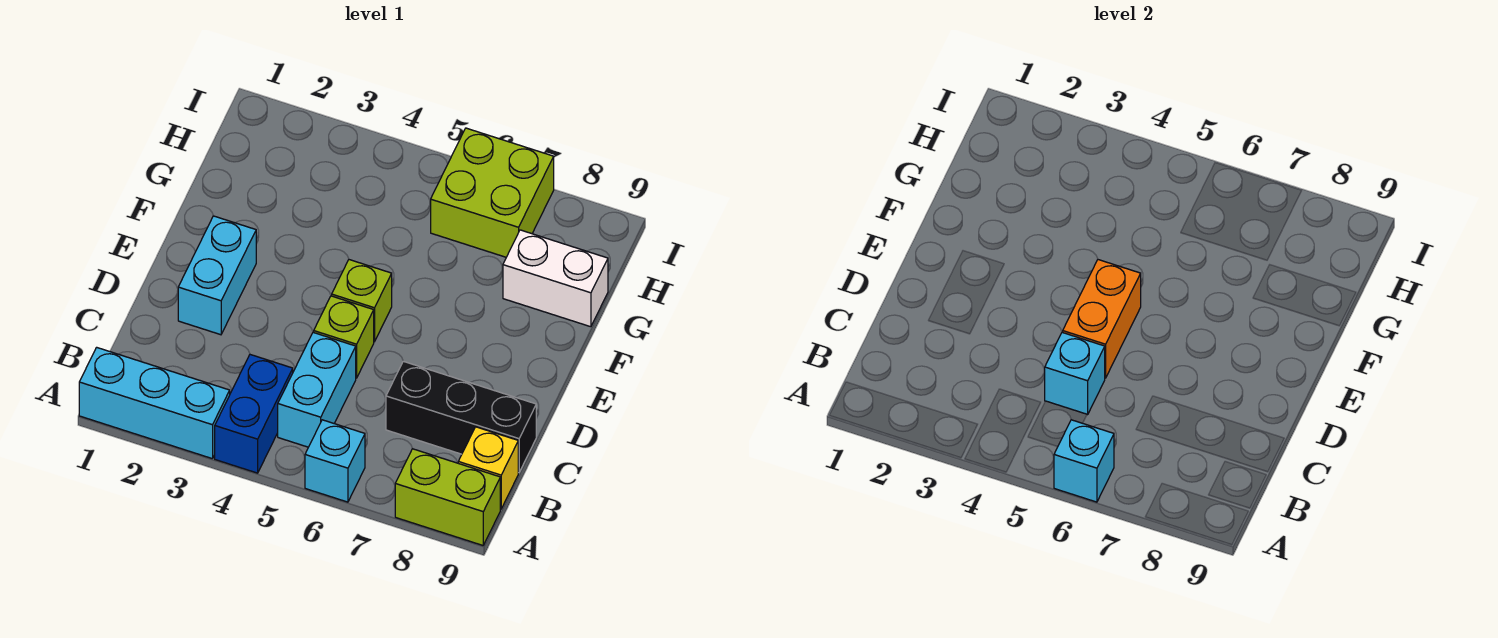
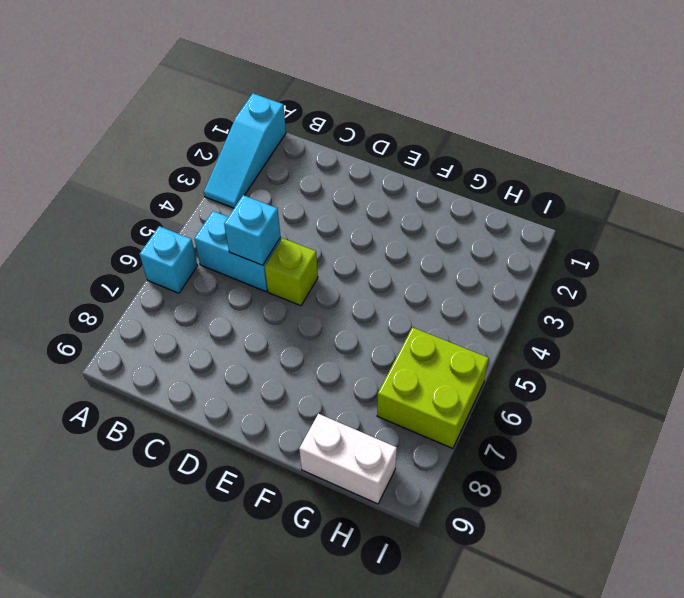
cyan 1x3 slope [204,94,286,208] -> cyan 1x3 brick [79,347,230,459]
white 1x2 brick [299,414,397,504] -> white 1x2 brick turned to [503,230,608,327]
none -> blue 1x2 brick [215,355,293,473]
none -> lime 1x2 brick [395,449,500,545]
none -> yellow 1x1 brick [458,427,518,509]

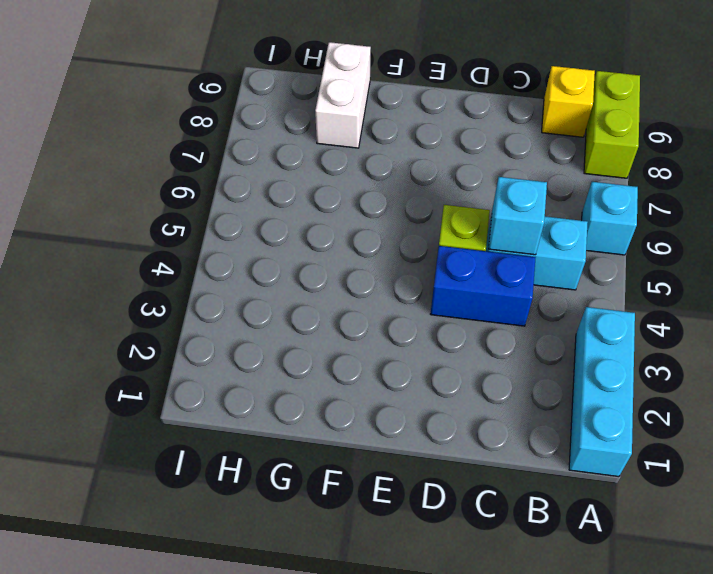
blue 1x2 brick [431,246,536,326] -> blue 1x2 brick moved to [215,355,293,473]
none -> black 1x3 brick [386,361,536,473]
none -> cyan 1x2 brick [178,216,256,335]
none -> lime 1x1 brick [332,260,392,342]

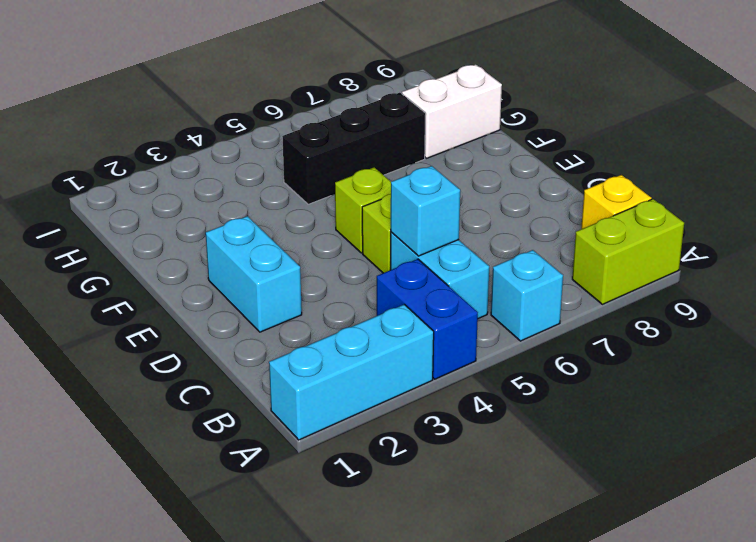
black 1x3 brick [282,93,426,204] -> black 1x3 brick moved to [386,361,536,473]
none -> lime 2x2 brick [431,128,554,257]
none -> cyan 1x1 brick [1054,420,1114,502]
none -> orange 1x2 brick [1063,260,1141,378]

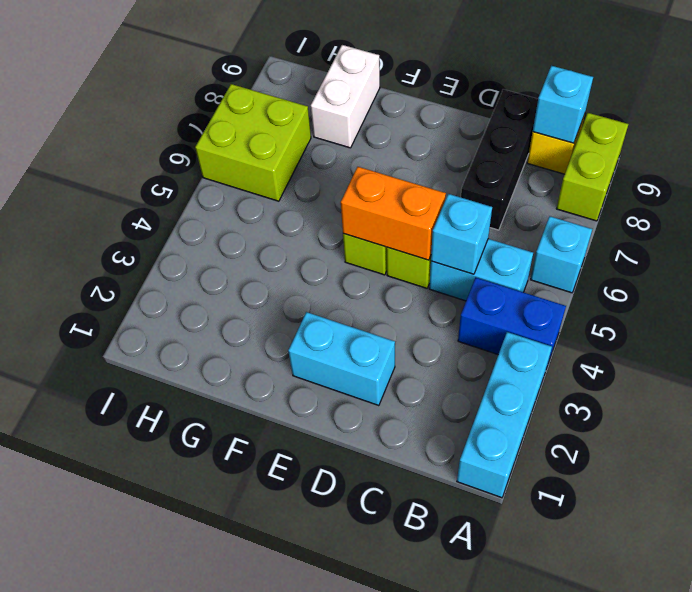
cyan 1x1 brick [533,66,593,143] -> cyan 1x1 brick moved to [1054,420,1114,502]

